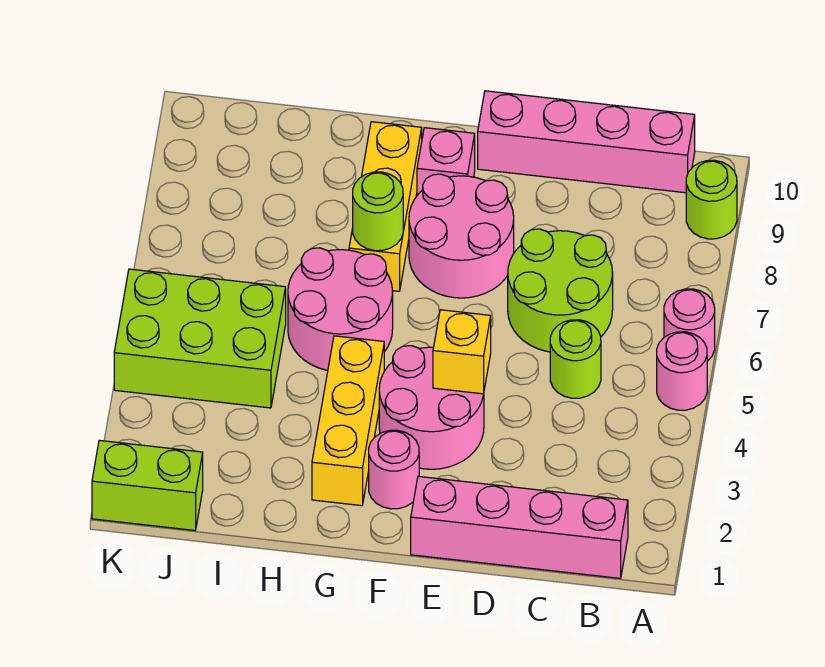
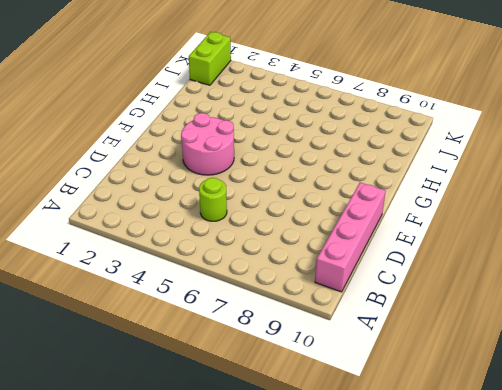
none -> pink 1x1 round brick [657,332,707,410]
none -> pink 1x1 round brick [664,289,715,361]
none -> lime 1x1 round brick [686,160,737,239]

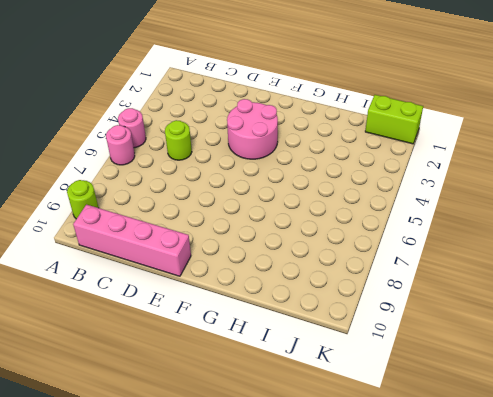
none -> pink 1x4 brick [411,476,628,578]
none -> lime 2x2 round brick [508,229,613,352]
none -> pink 2x2 round brick [409,174,514,298]

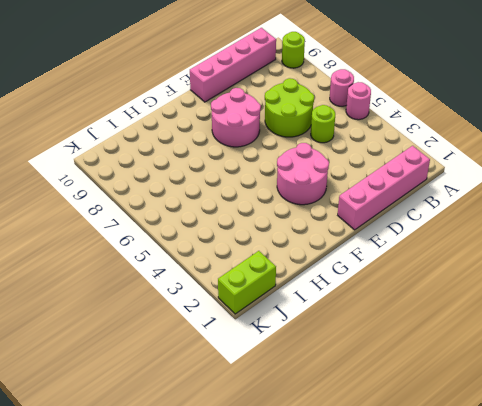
none -> pink 1x1 round brick [369,430,419,509]
none -> pink 1x1 brick [417,128,475,195]
none -> yellow 1x3 brick [312,336,384,506]

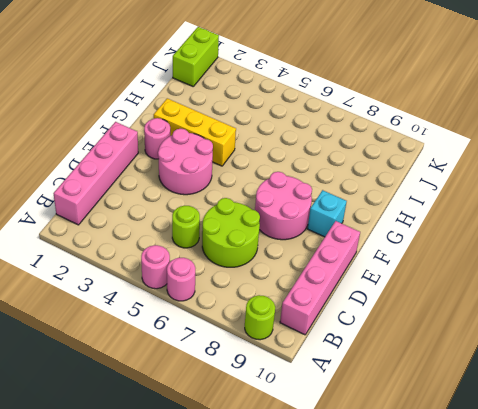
cyan 1x1 brick [307,190,347,237] -> pink 1x1 brick [417,128,475,195]
none -> pink 2x2 round brick [288,248,393,370]
none -> yellow 1x3 brick [349,122,422,291]
none -> lime 2x3 brick [114,269,286,408]

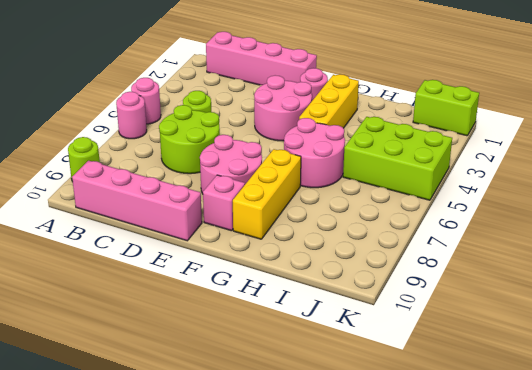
none -> yellow 1x1 brick [433,310,491,394]
none -> lime 1x1 round brick [353,172,403,251]

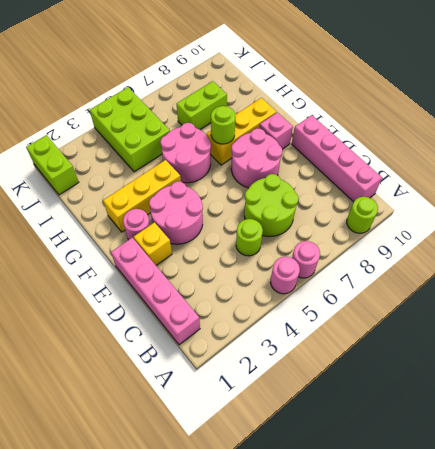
yellow 1x1 brick [134,223,172,265] -> yellow 1x1 brick moved to [433,310,491,394]
lime 1x2 brick [176,81,227,130] -> none

